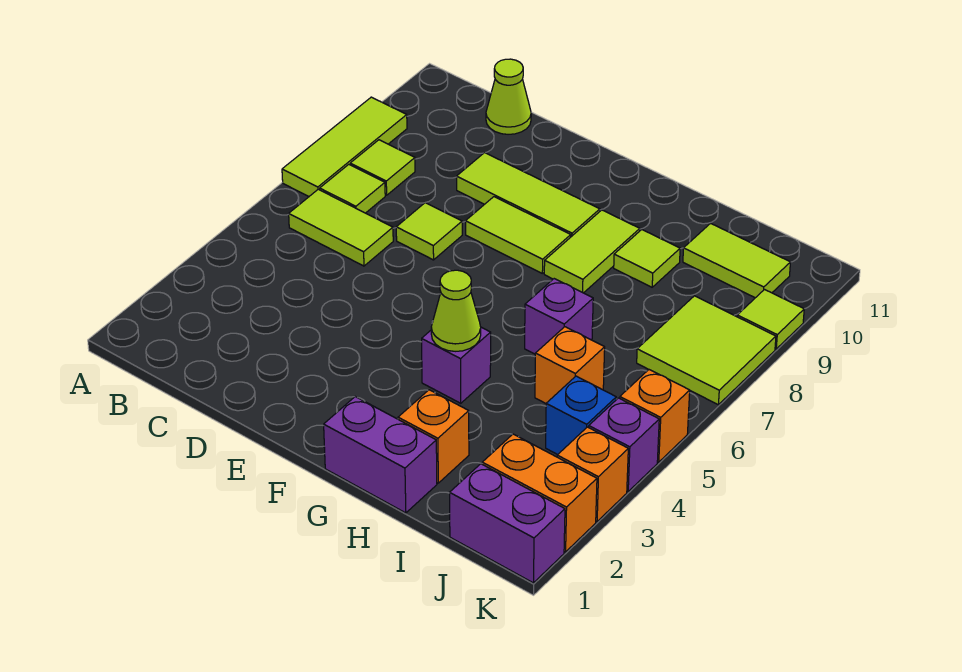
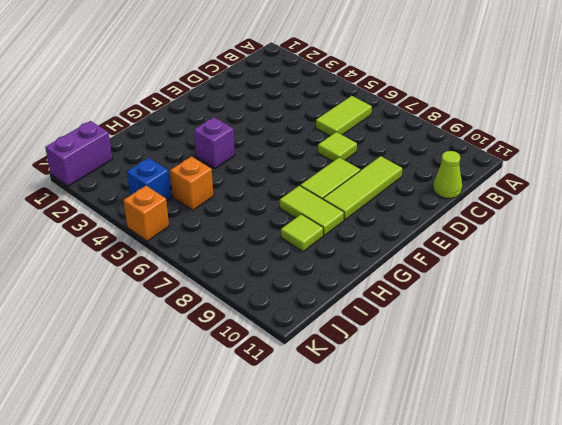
none -> lime 1x3 tile [282,97,407,196]
none -> lime 1x1 tile [320,164,385,213]
none -> lime 1x1 tile [350,140,415,195]

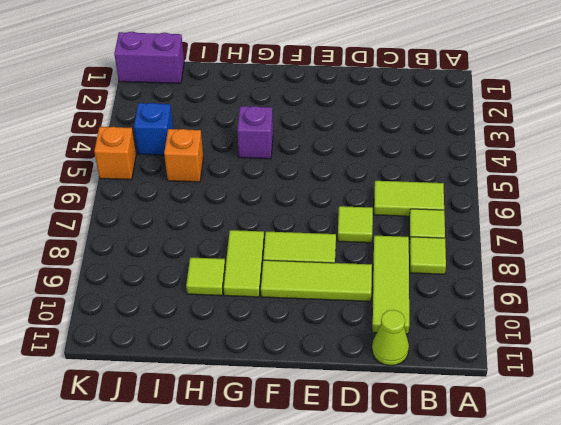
lime 1x3 tile [372,236,409,334] -> lime 1x3 tile moved to [282,97,407,196]
none -> purple 1x2 brick [324,397,437,513]
none -> orange 1x1 brick [398,390,469,483]
none -> purple 1x1 brick [525,279,593,354]

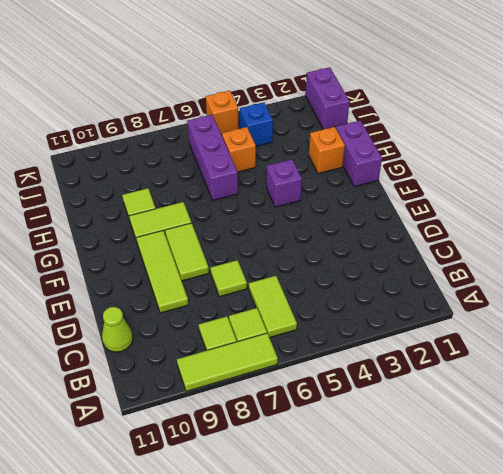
purple 1x3 brick [187,115,238,200] -> purple 1x1 brick [525,279,593,354]
none -> lime 1x2 tile [683,223,791,298]
none -> orange 1x2 brick [482,434,597,552]
none -> lime 2x2 tile [637,296,776,405]

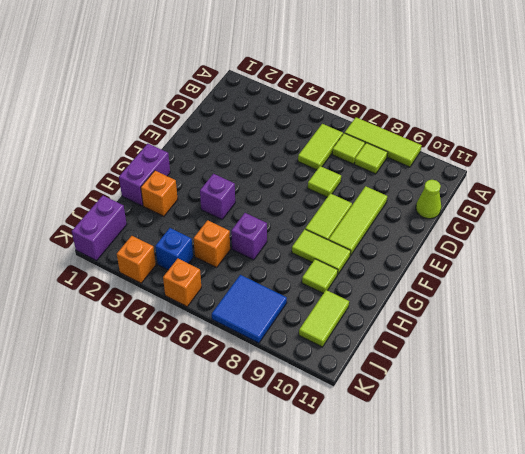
blue 2x2 tile [212,275,287,343] -> lime 2x2 tile [637,296,776,405]
none -> orange 1x2 brick [482,434,597,552]
none -> purple 1x1 brick [589,398,659,491]
none -> lime 1x1 tile [737,290,804,349]

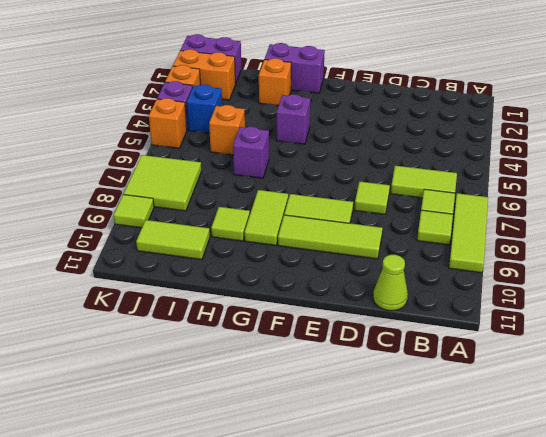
none -> lime 1x1 cone [431,270,481,351]

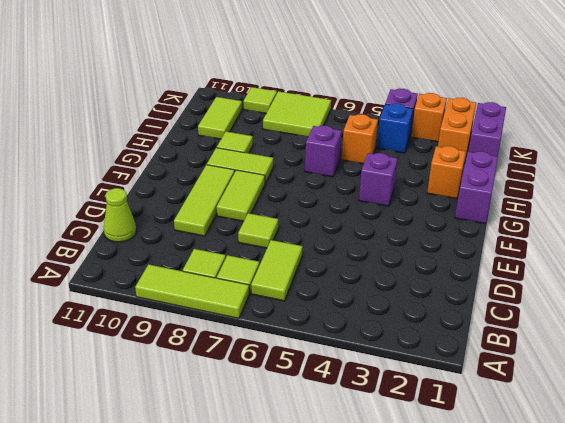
none -> orange 1x1 brick [620,370,690,462]
none -> lime 1x1 cone [431,270,481,351]

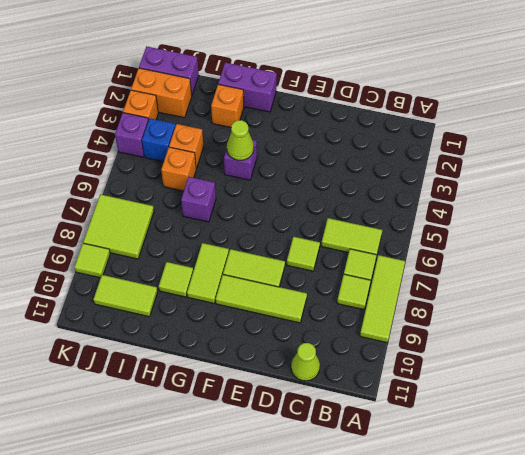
orange 1x1 brick [169,124,204,169] -> orange 1x1 brick moved to [620,370,690,462]

